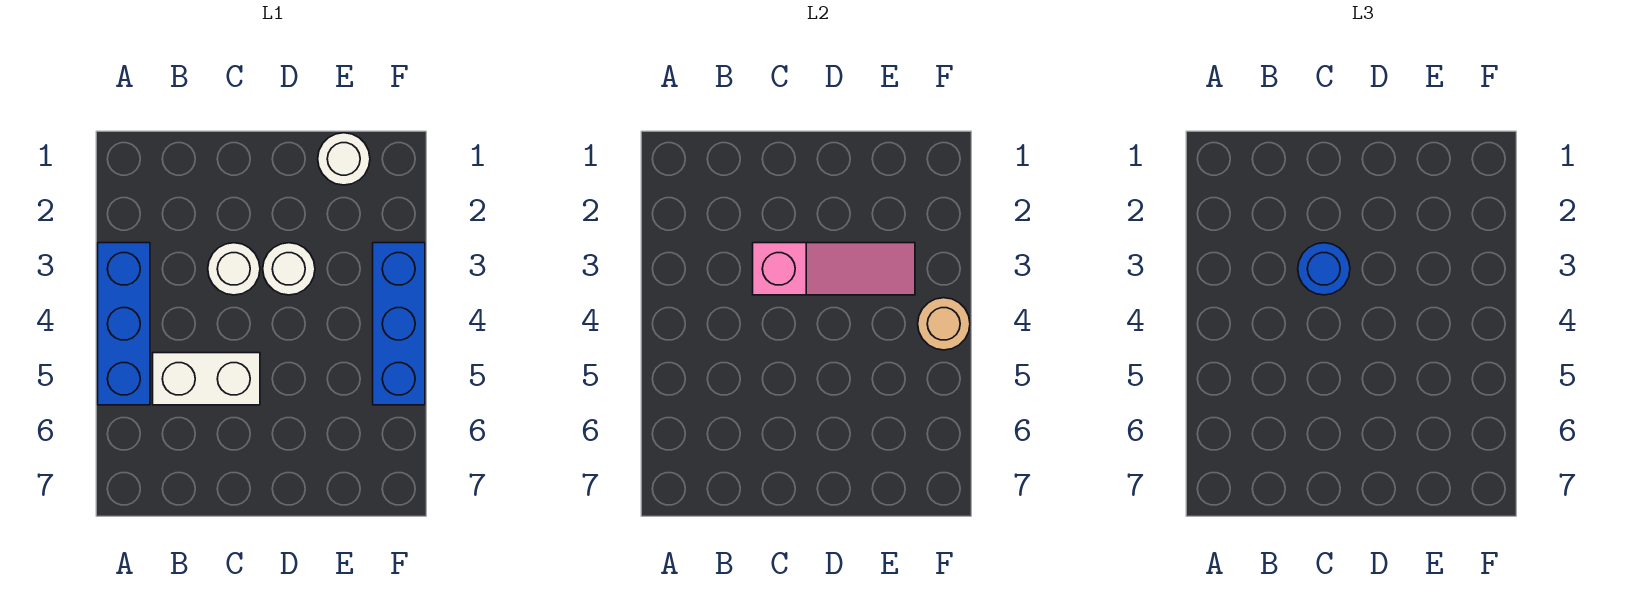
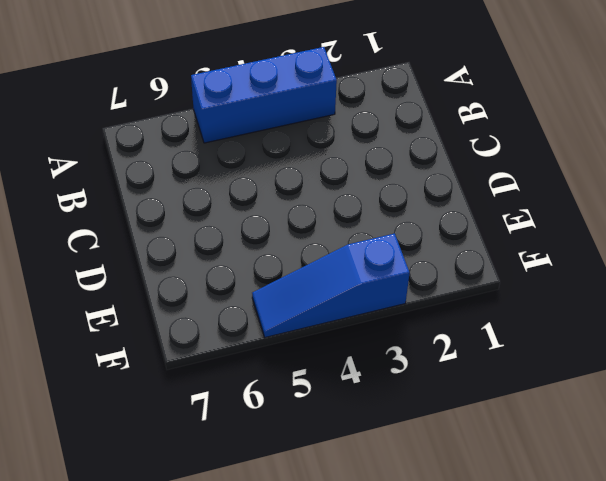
blue 1x3 slope [252,234,409,337] -> blue 1x3 brick [373,243,425,405]
none -> white 1x2 brick [153,353,260,405]
none -> white 1x1 round brick [208,243,260,295]

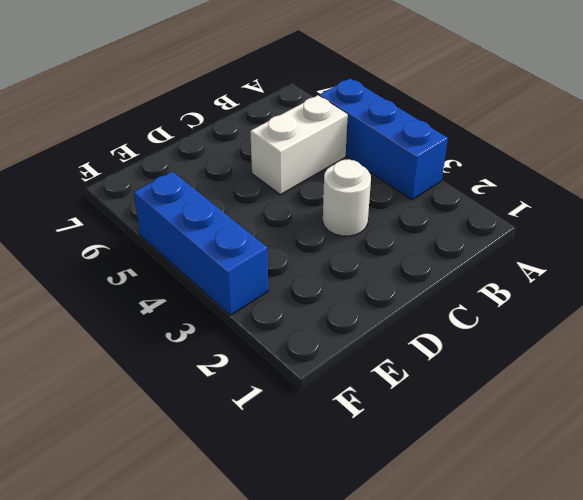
none -> white 1x1 round brick [263,243,315,295]
none -> white 1x1 round brick [318,133,370,185]

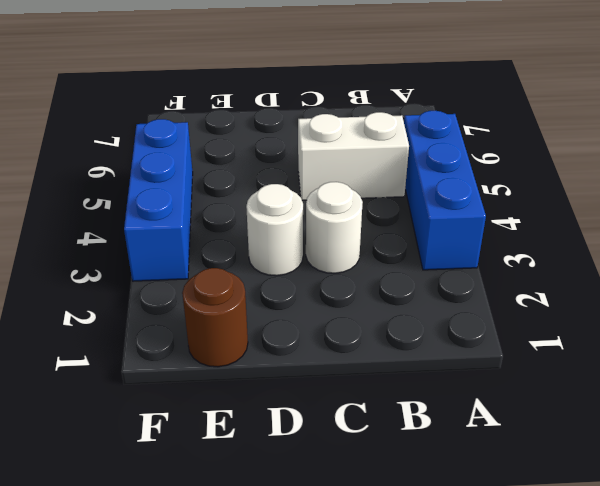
brown 1x1 round brick [182,268,248,367] -> white 1x1 round brick [318,133,370,185]
none -> pink 1x3 slope [753,243,915,295]
none -> tan 1x1 round brick [918,298,970,350]

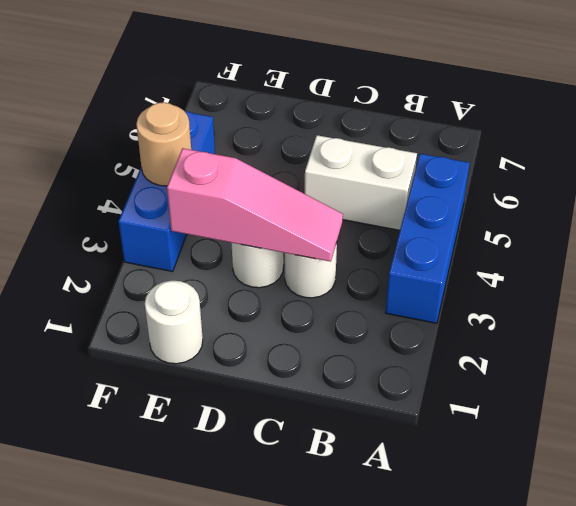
pink 1x3 slope [167,148,343,262] -> pink 1x3 slope turned to [753,243,915,295]
none -> blue 1x1 round brick [1298,243,1350,295]

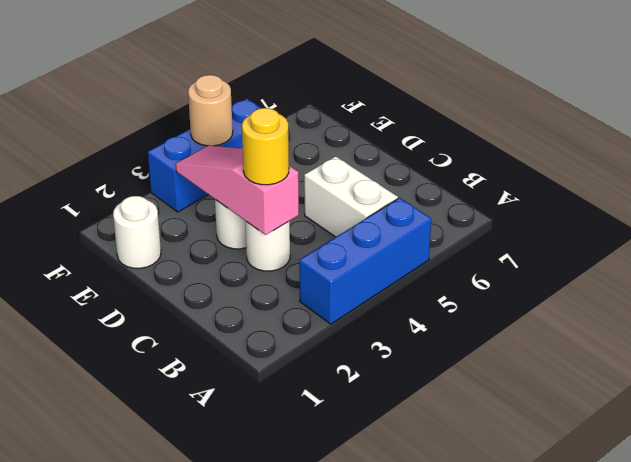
yellow 1x1 round brick [242,108,289,185] -> blue 1x1 round brick [1298,243,1350,295]

